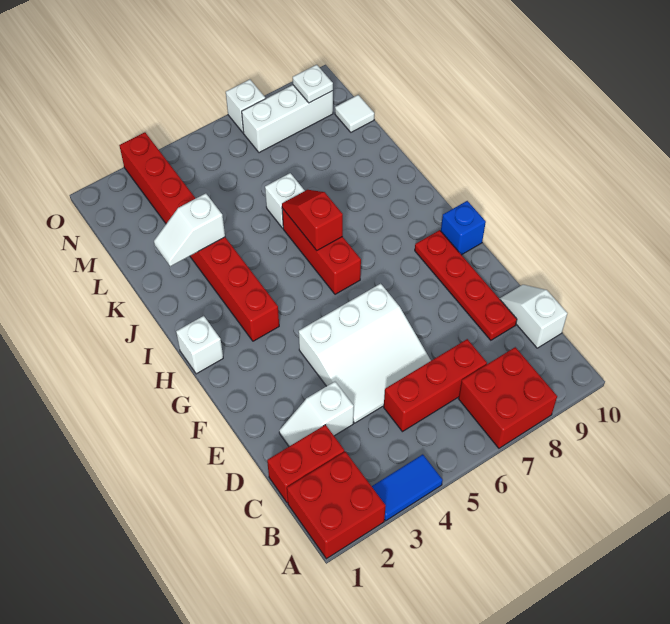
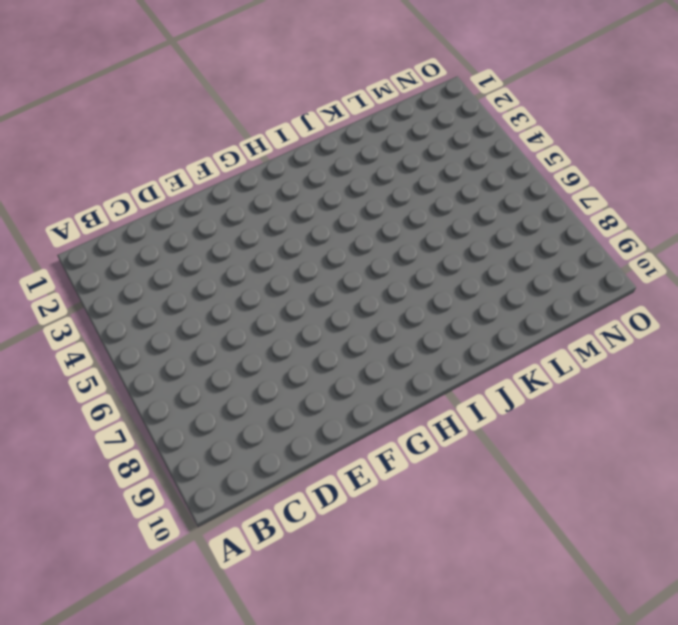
none -> red 2x2 brick [287,451,386,559]
none -> blue 1x2 tile [372,454,443,521]
none -> red 2x2 brick [459,347,557,448]

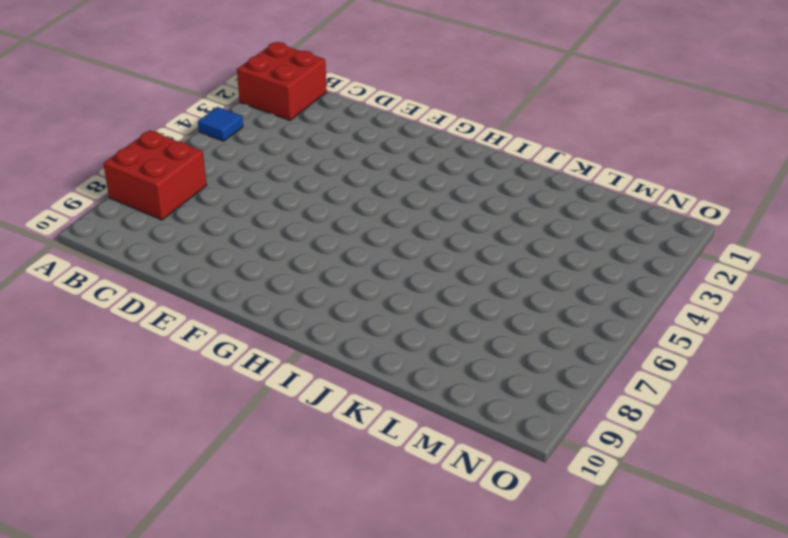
blue 1x1 tile [198,107,243,141] -> blue 1x2 tile [372,454,443,521]
none -> red 1x2 brick [267,425,344,503]
none -> red 1x3 brick [384,339,487,432]
none -> white 1x2 slope [499,285,567,348]

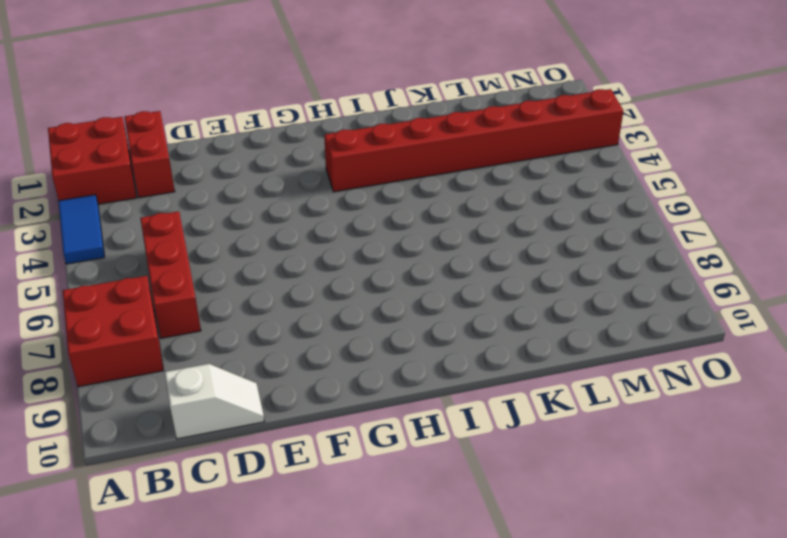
none -> white 1x2 slope [279,382,354,446]
none -> white 3x3 slope [299,284,431,423]
none -> red 1x4 plate [415,230,517,340]

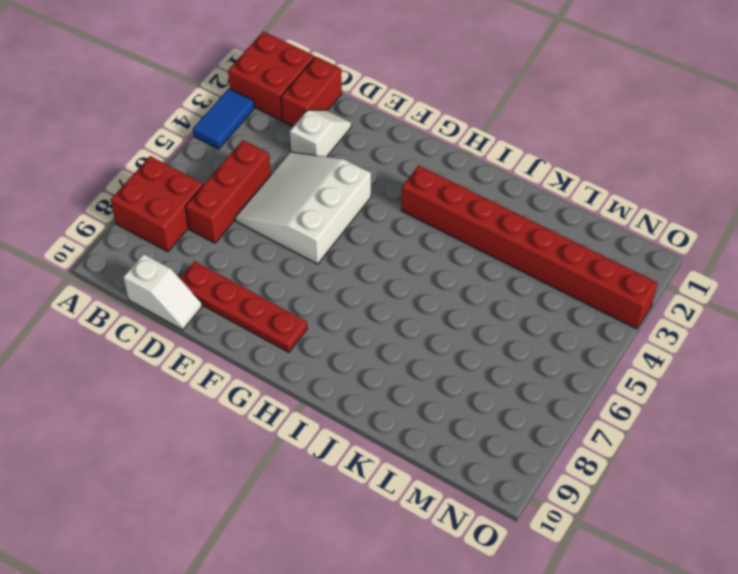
none -> blue 1x1 brick [441,201,486,255]
none -> white 1x1 brick [176,316,223,374]
none -> red 1x3 brick [282,208,361,294]

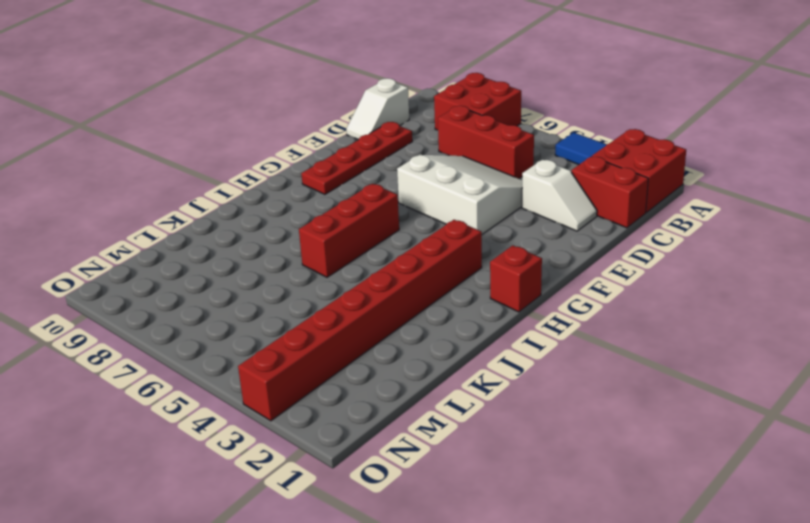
red 1x1 brick [490,245,542,312] -> white 1x1 brick [176,316,223,374]
none -> blue 1x1 brick [441,201,486,255]
none -> white 1x1 brick [265,173,305,228]
none -> white 1x1 tile [335,95,374,132]

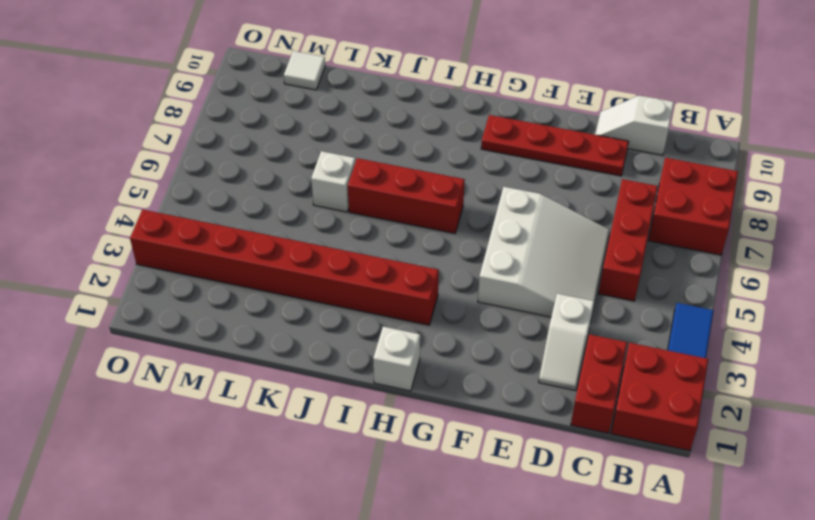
none -> blue 1x1 brick [441,201,486,255]
none -> white 1x3 brick [242,85,333,153]
none -> white 1x1 brick [226,79,265,133]

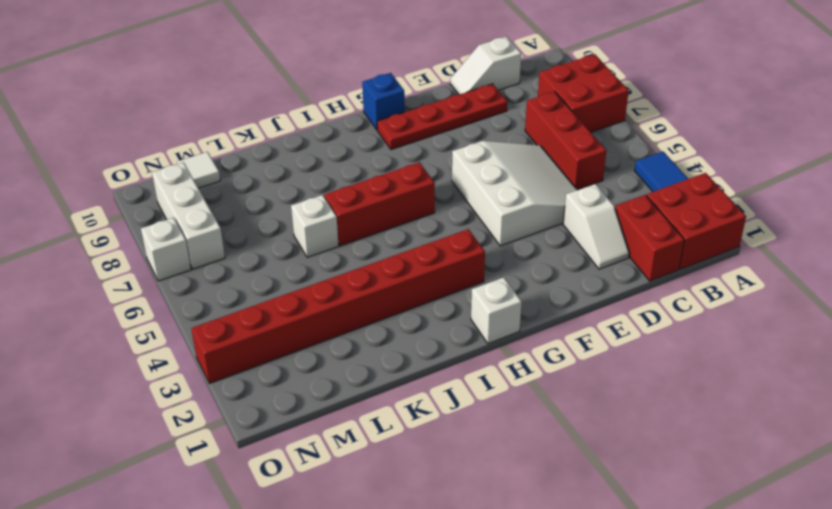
none -> red 1x2 slope [282,190,343,250]
none -> white 1x2 slope [154,193,225,266]
none -> white 1x1 plate [293,65,333,103]

